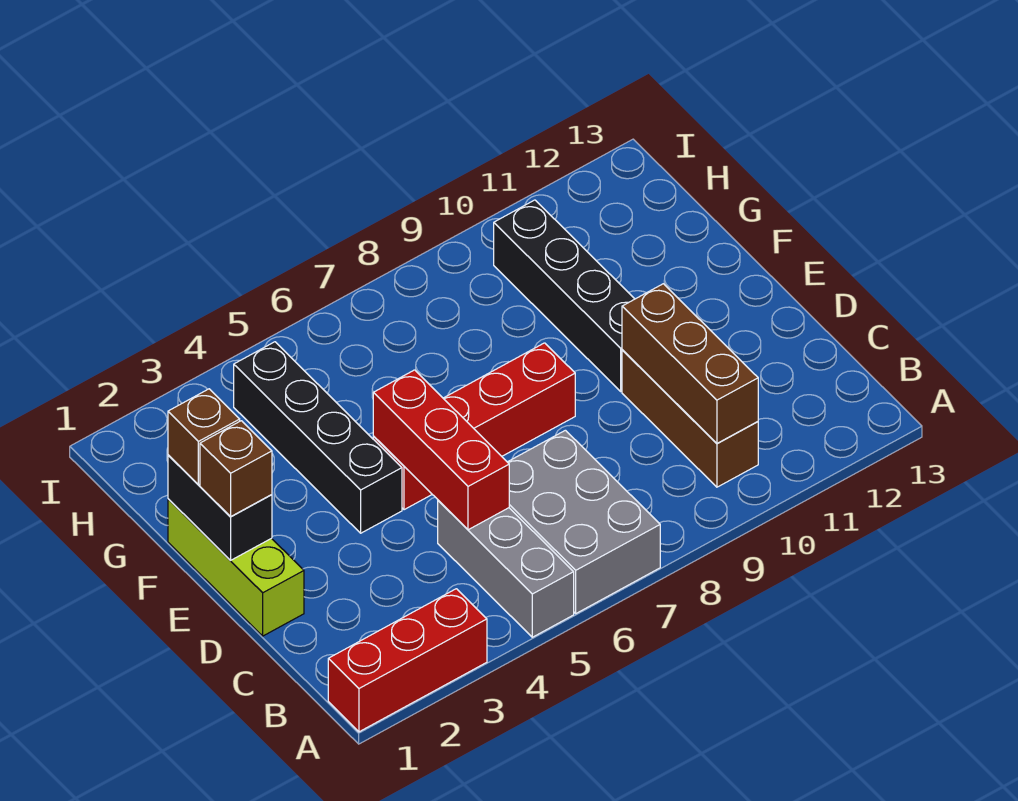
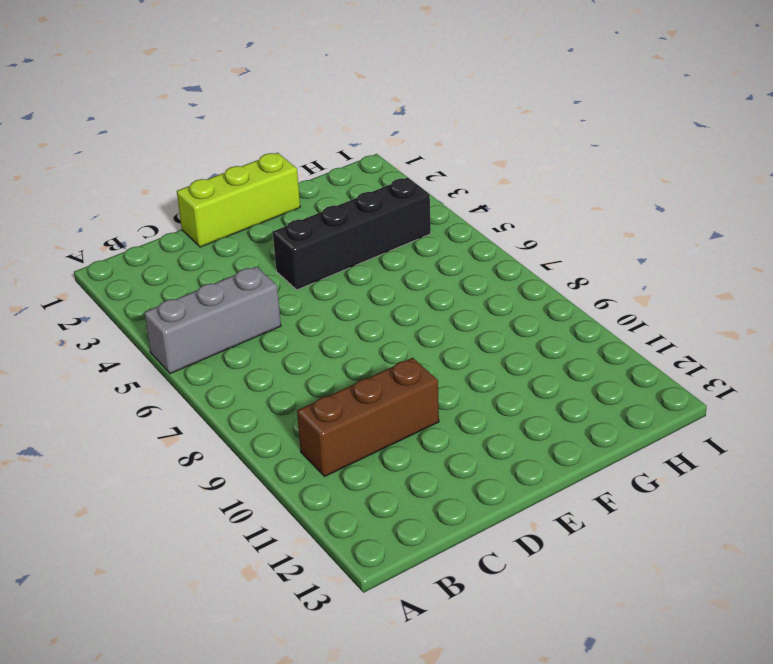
none -> red 1x3 brick [328,589,487,732]
none -> grey 2x3 brick [508,430,660,613]
none -> red 1x4 brick [373,343,575,510]

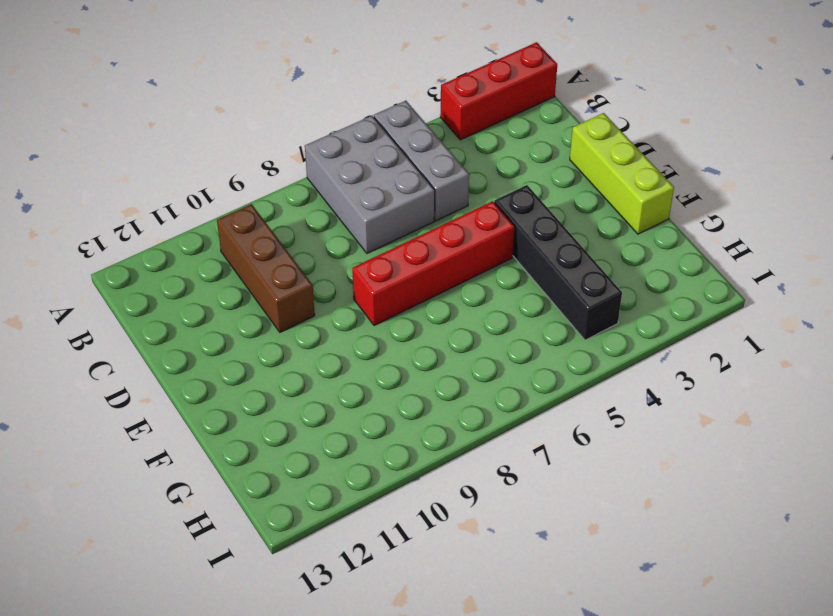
none -> black 1x4 brick [494,200,634,391]
none -> brown 1x3 brick [622,284,758,444]
none -> red 1x3 brick [373,370,509,530]

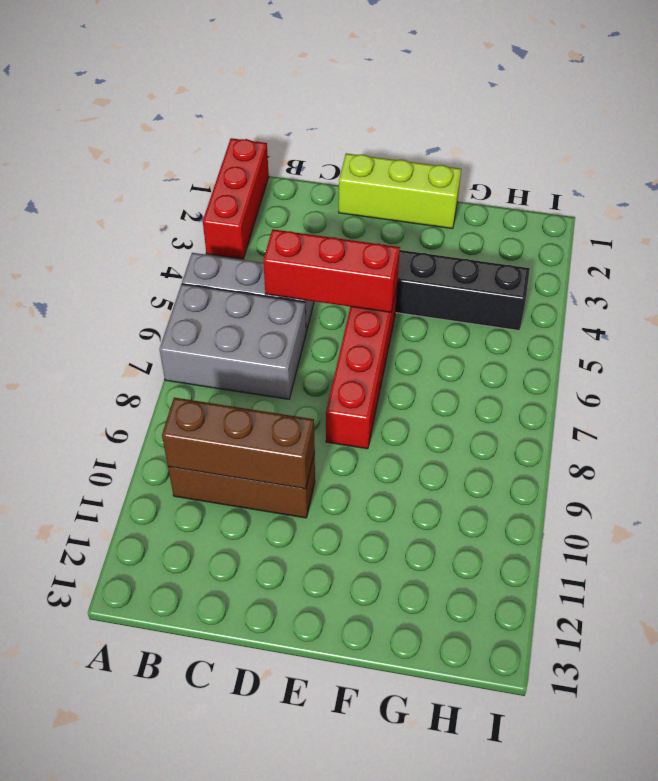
none -> black 1x4 brick [494,200,634,391]
none -> black 1x2 brick [168,455,272,560]
none -> brown 1x1 brick [200,421,272,516]

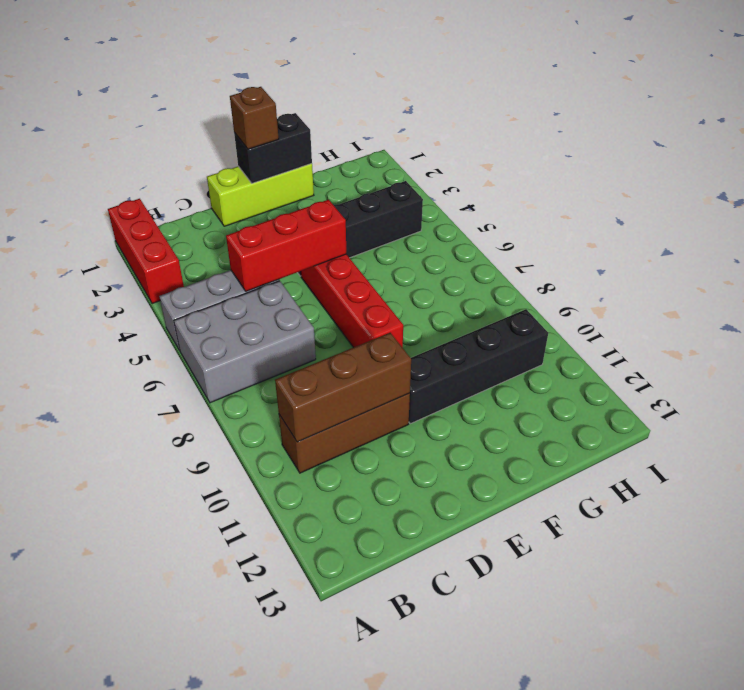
none -> brown 1x1 brick [168,389,240,485]

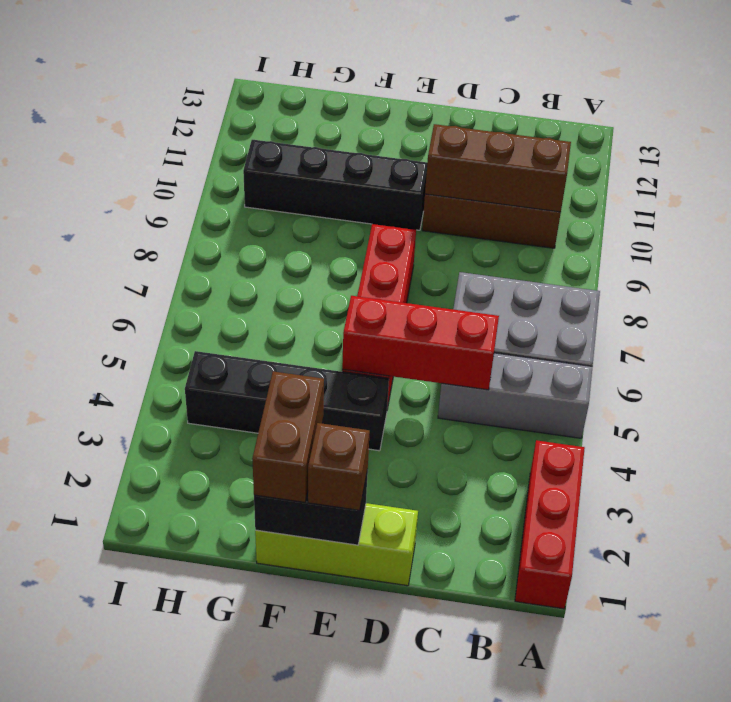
brown 1x2 brick [252,371,324,502] -> brown 1x1 brick [168,389,240,485]

